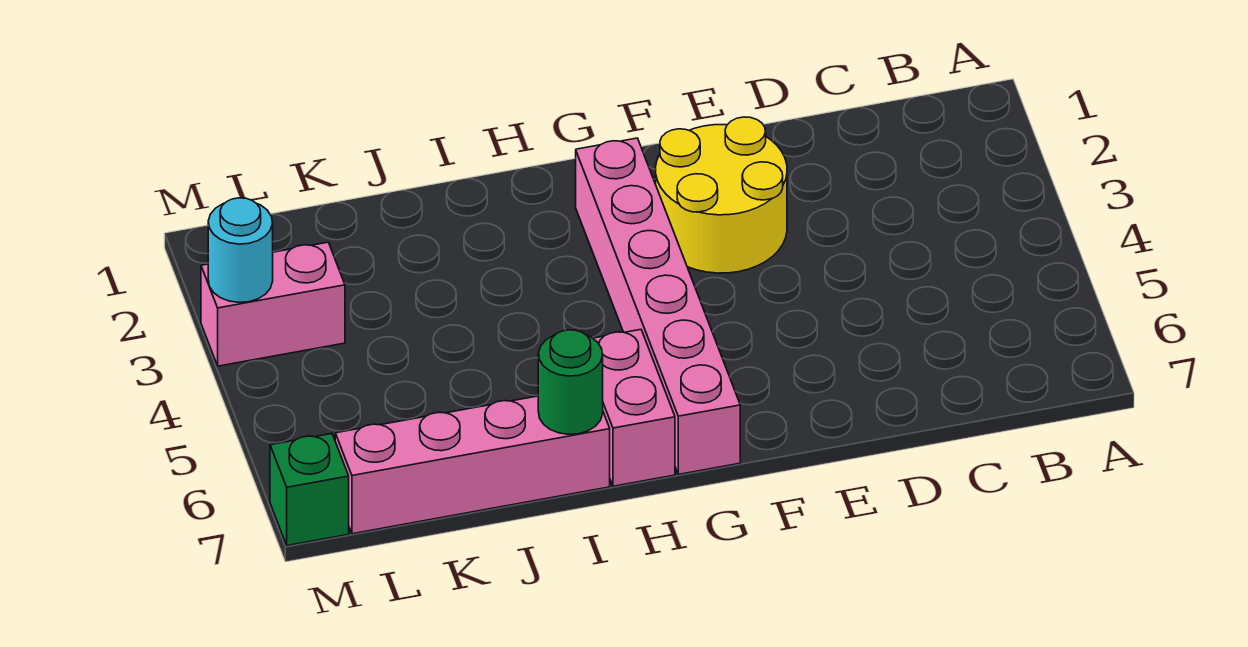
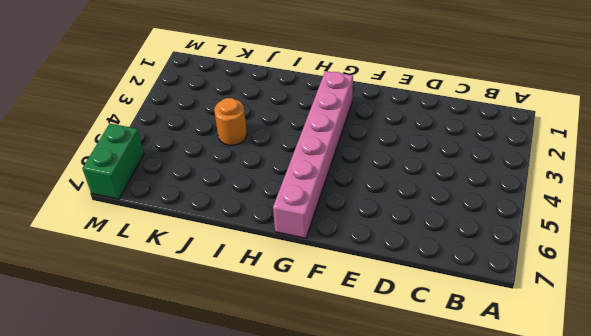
orange 1x1 round brick [214,98,247,145] -> none
green 1x2 brick [82,124,144,199] -> green 1x1 brick [270,434,349,546]
none -> yellow 2x2 round brick [656,117,787,273]
none -> pink 1x2 brick [593,329,675,486]

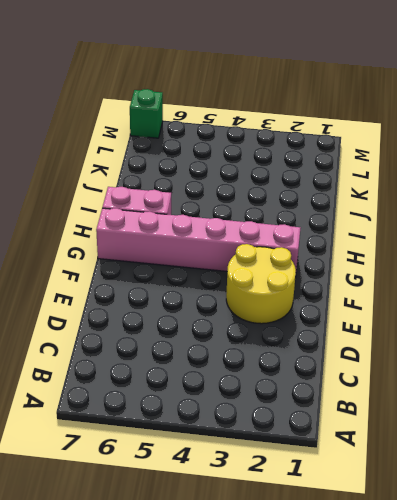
none -> pink 1x4 brick [335,396,610,534]
none -> pink 1x2 brick [201,242,345,366]

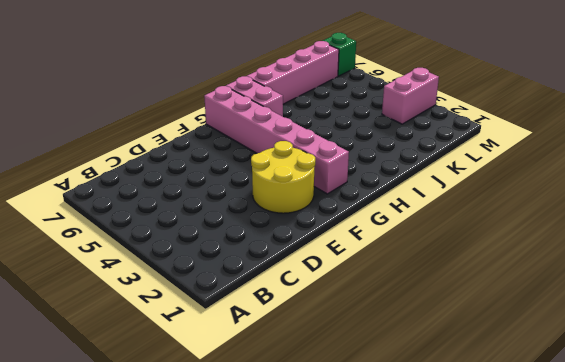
none -> green 1x1 round brick [538,330,603,434]
none -> cyan 1x1 round brick [208,198,273,302]

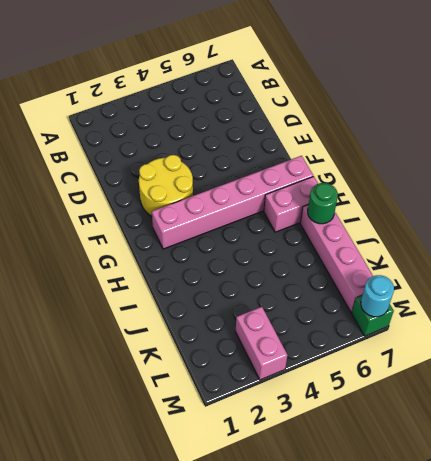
cyan 1x1 round brick [361,275,394,317] -> cyan 1x1 round brick moved to [208,198,273,302]

